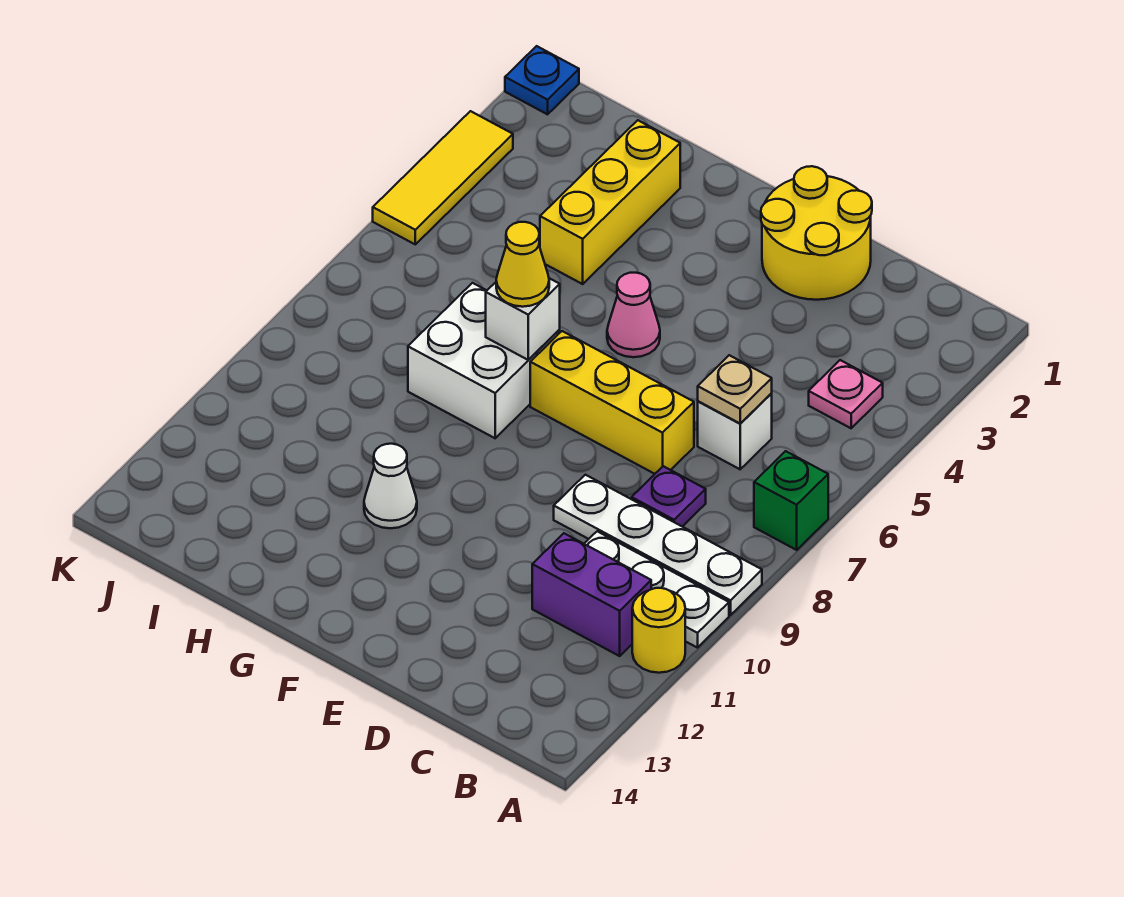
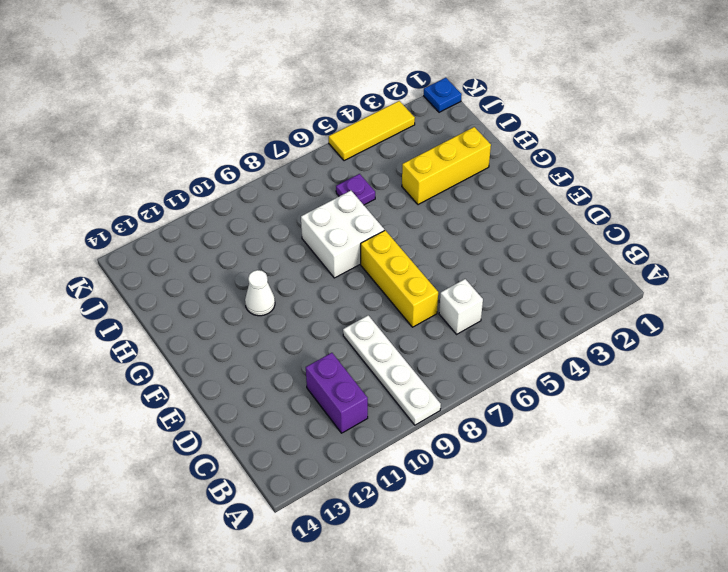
purple 1x1 plate [336,174,375,205] -> purple 1x1 plate moved to [632,466,706,527]
none -> green 1x1 brick [754,451,828,550]
none -> white 1x3 plate [584,531,729,648]
none -> yellow 1x1 round brick [632,588,685,673]

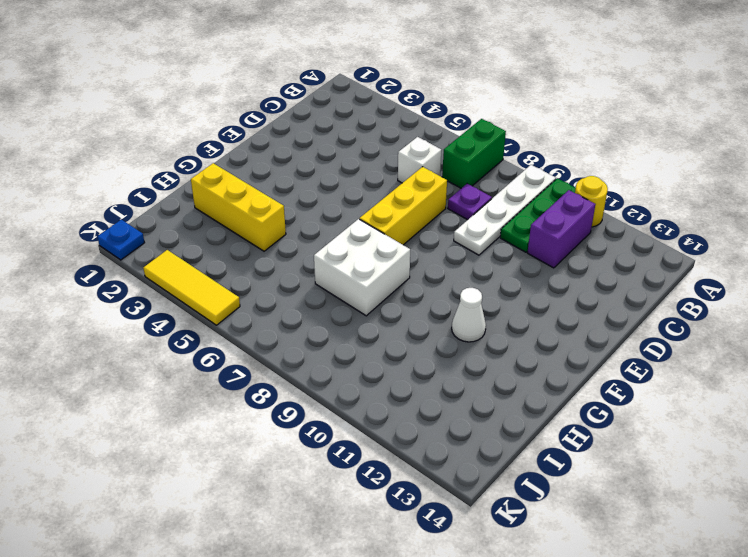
green 1x2 brick [442,119,506,188] -> green 1x1 brick [754,451,828,550]
green 1x3 plate [500,178,576,252] -> white 1x3 plate [584,531,729,648]
none -> pink 1x1 plate [809,360,883,428]
none -> yellow 2x2 round brick [761,166,872,300]
none -> pink 1x1 cone [607,273,660,357]

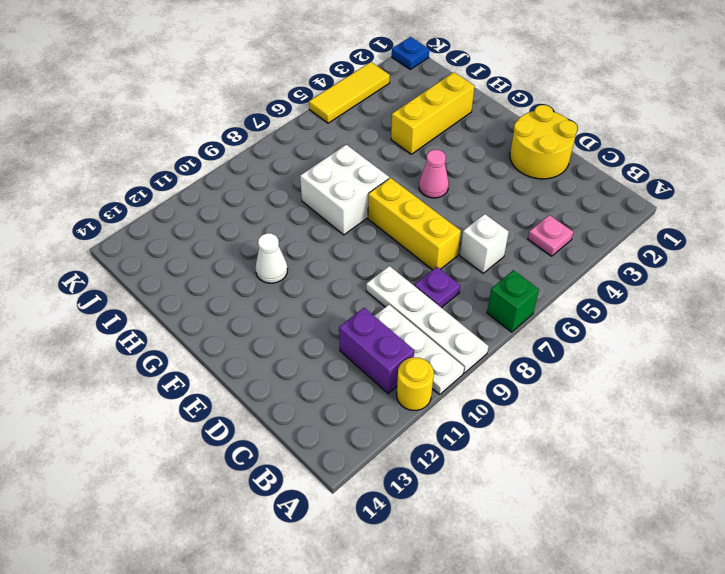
none -> tan 1x1 plate [698,355,772,424]
none -> white 1x1 brick [486,278,560,360]
none -> yellow 1x1 cone [496,222,549,307]

